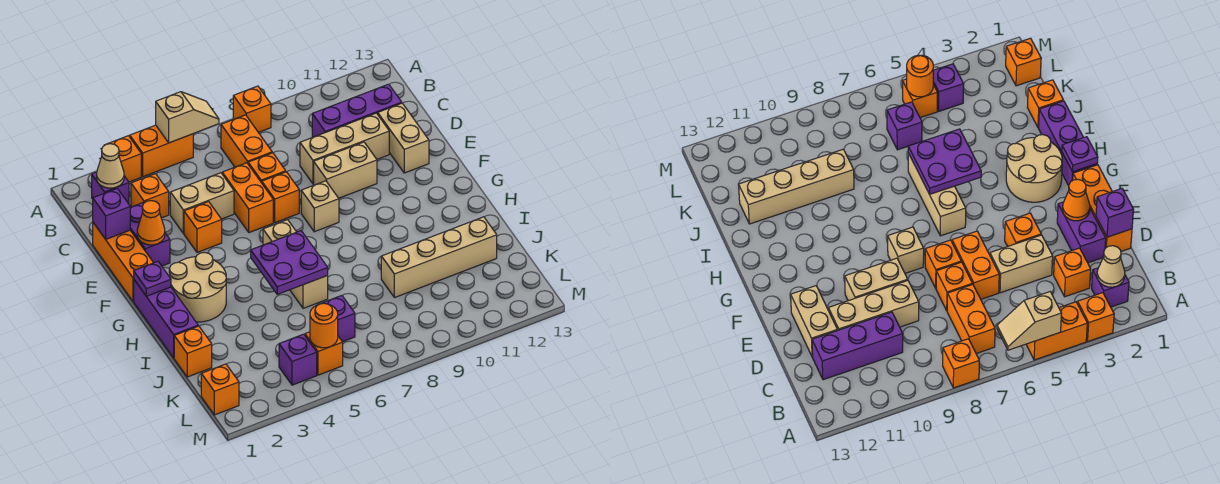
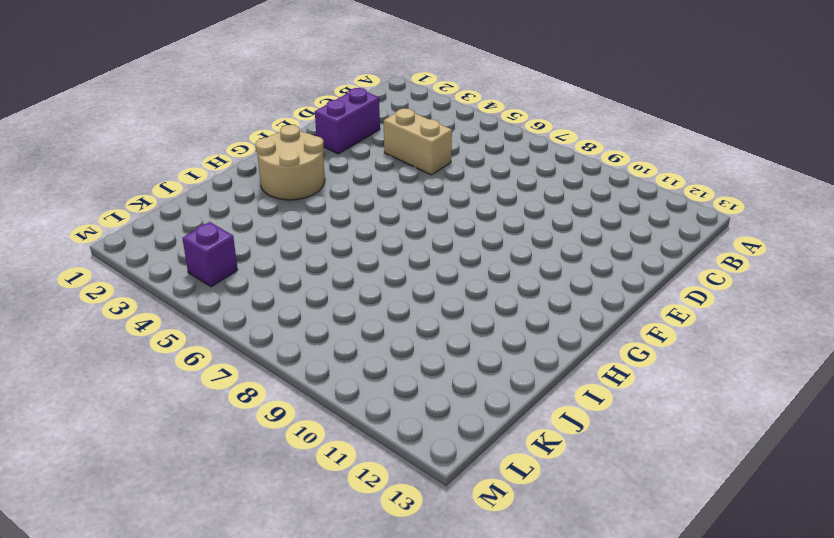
none -> orange 1x1 brick [104,136,141,182]
none -> orange 1x2 brick [130,125,193,177]
none -> orange 1x1 brick [233,86,271,132]
none -> purple 1x1 brick [92,172,129,204]

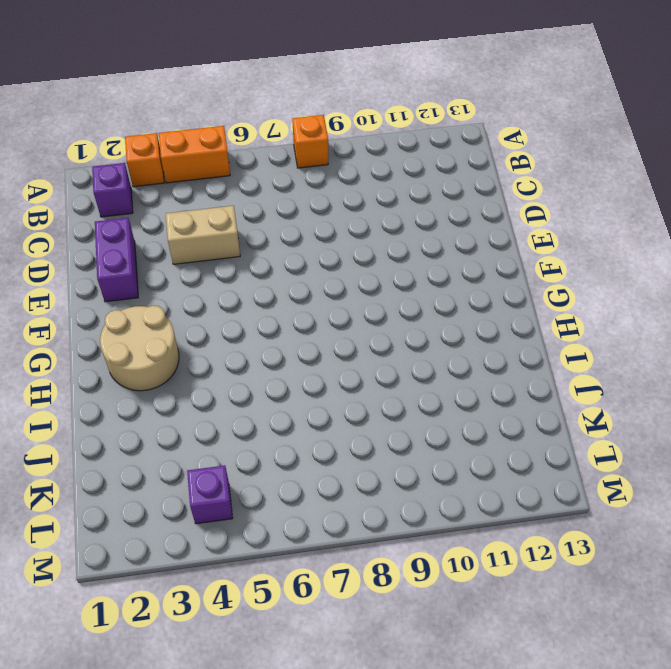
none -> orange 1x2 brick [221,115,272,167]
none -> orange 1x1 brick [131,174,169,218]
none -> purple 1x3 brick [312,84,402,137]
none -> orange 1x3 brick [93,223,153,301]

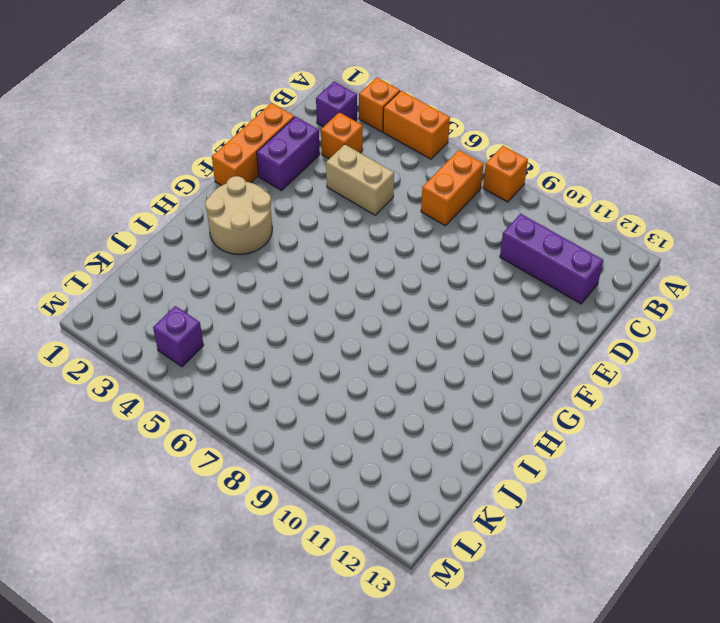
none -> orange 1x2 brick [222,163,273,233]
none -> orange 1x1 brick [248,153,286,183]
none -> tan 1x3 brick [300,113,389,184]
none -> tan 1x2 brick [378,103,429,173]

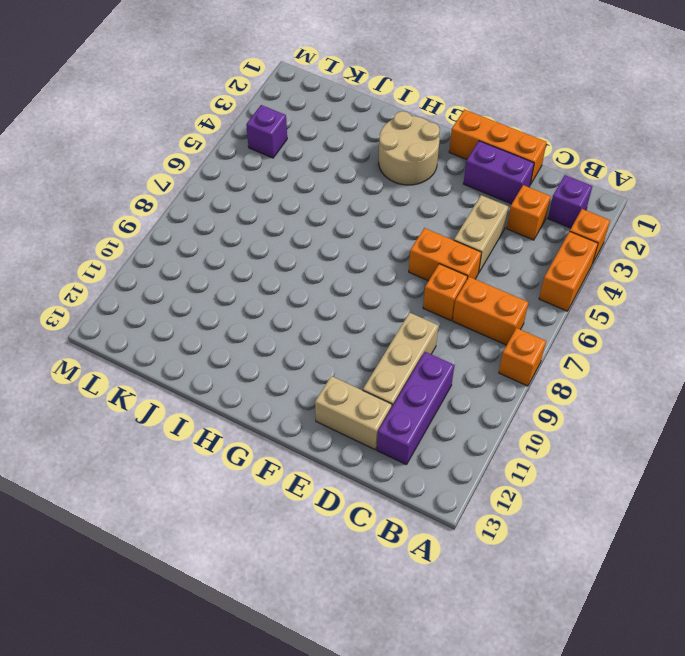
none -> orange 1x1 brick [184,202,222,252]
none -> orange 1x1 brick [262,172,299,223]
none -> tan 1x2 brick [314,142,377,198]
none -> tan 1x1 brick [301,181,339,232]

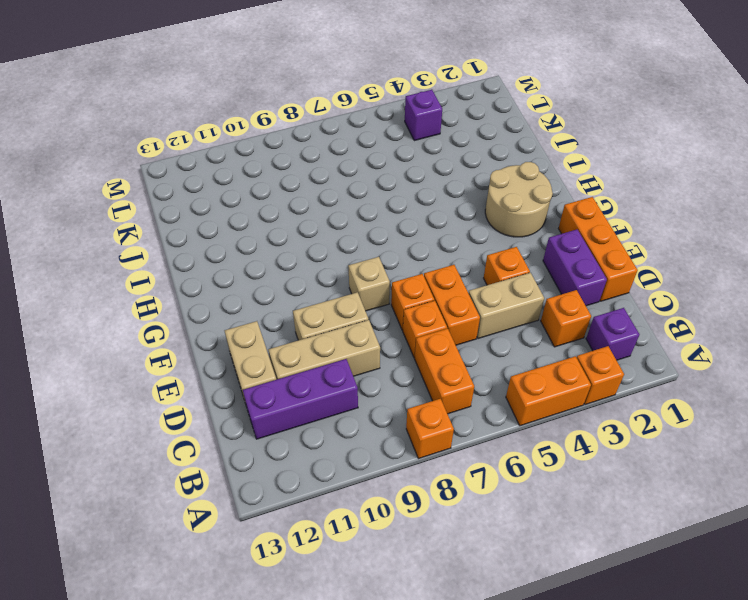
none -> purple 1x3 brick [134,280,198,358]
none -> tan 1x3 brick [263,220,328,308]
none -> orange 1x1 brick [174,326,212,377]
none -> tan 1x4 brick [381,217,497,298]

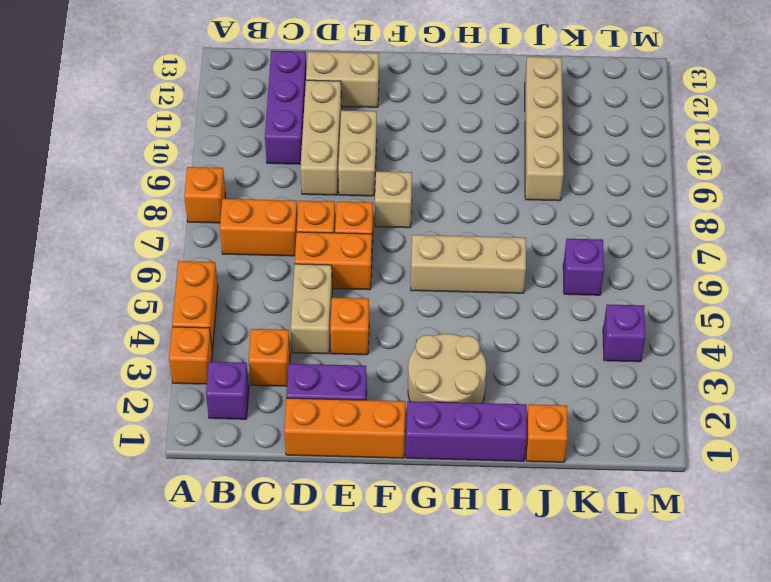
none -> orange 1x1 brick [201,364,239,415]
none -> orange 1x1 brick [305,332,343,375]
none -> tan 1x2 slope [156,92,219,143]
none -> tan 1x1 cone [97,144,124,188]

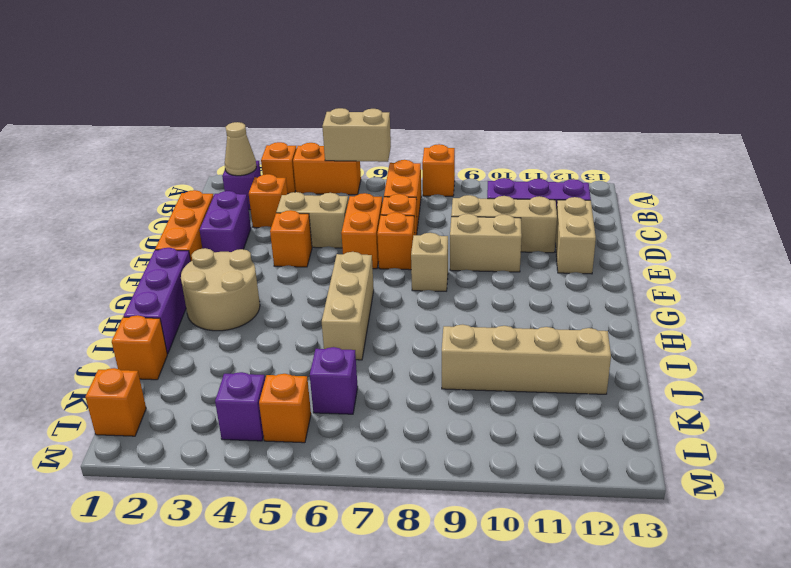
tan 1x2 brick [322,108,391,162] -> tan 1x2 slope [156,92,219,143]
none -> purple 1x1 brick [93,189,130,239]
none -> orange 1x1 cone [137,201,165,245]
none -> purple 1x1 plate [134,261,171,296]
none -> purple 2x2 plate [251,231,328,294]

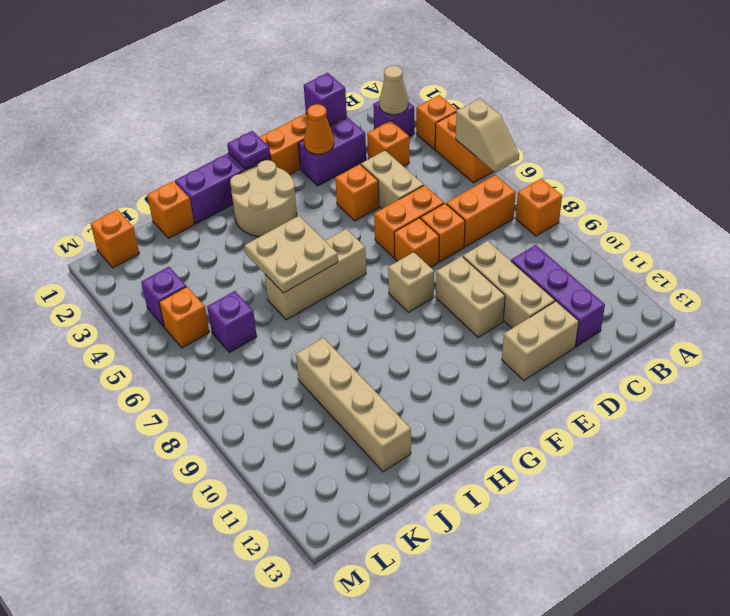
tan 2x2 plate [245,216,338,293] -> purple 2x2 plate [251,231,328,294]
none -> orange 1x1 round brick [310,303,338,348]

